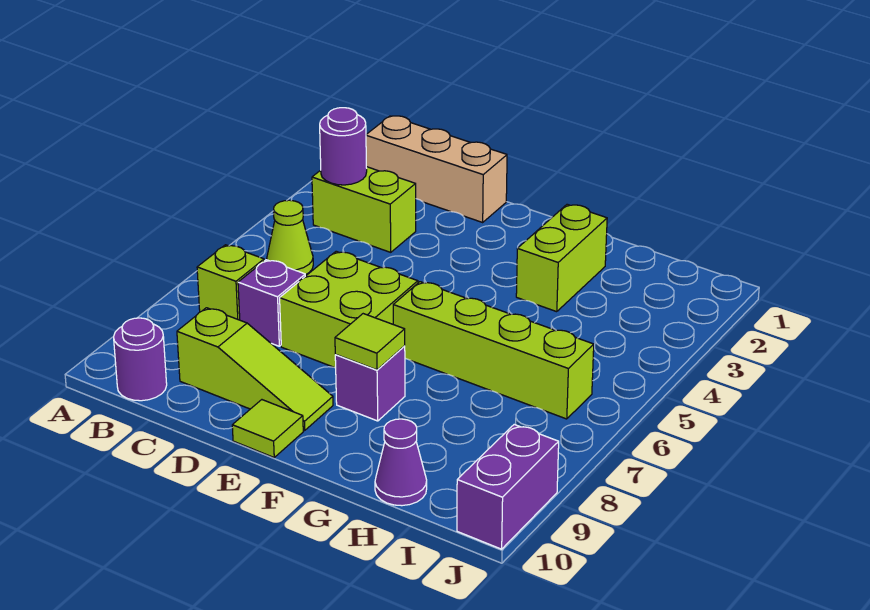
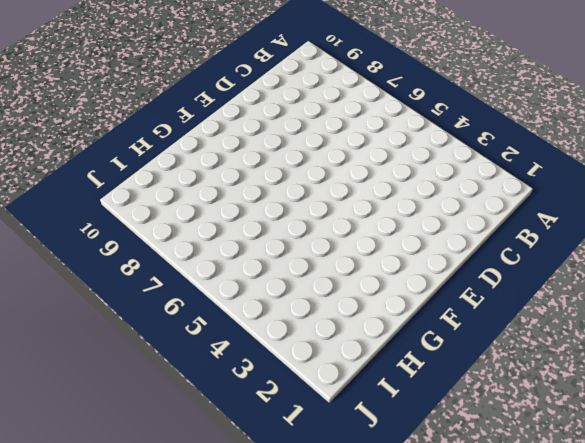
none -> tan 1x3 brick [366,116,507,222]
none -> lime 1x2 brick [312,167,416,252]
none -> lime 1x1 cone [267,200,313,275]

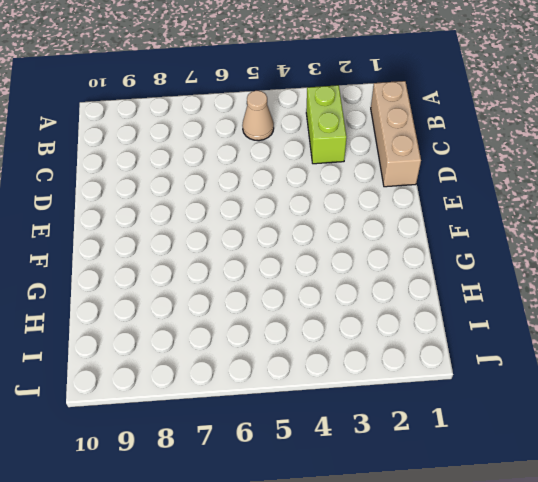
tan 1x1 cone [242,91,274,141] -> lime 1x1 cone [267,200,313,275]
none -> lime 1x1 brick [197,245,264,320]
none -> purple 1x1 round brick [114,318,167,401]
none -> purple 1x1 brick [238,260,305,346]

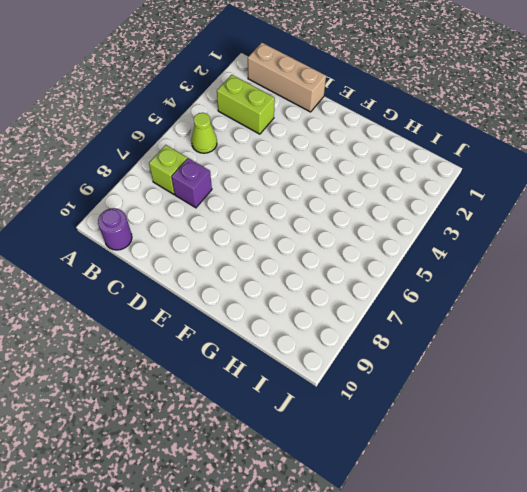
none -> lime 1x3 slope [177,308,333,430]
none -> lime 2x2 brick [280,251,418,368]
none -> lime 1x1 tile [232,400,303,457]

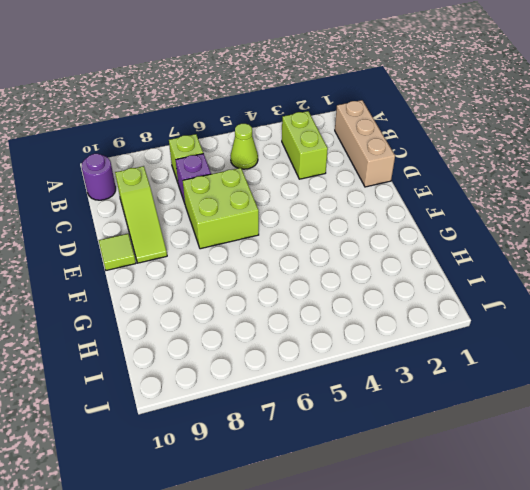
none -> lime 1x4 brick [393,282,594,419]
none -> purple 1x1 brick [335,346,405,421]
none -> lime 1x2 brick [516,204,607,312]

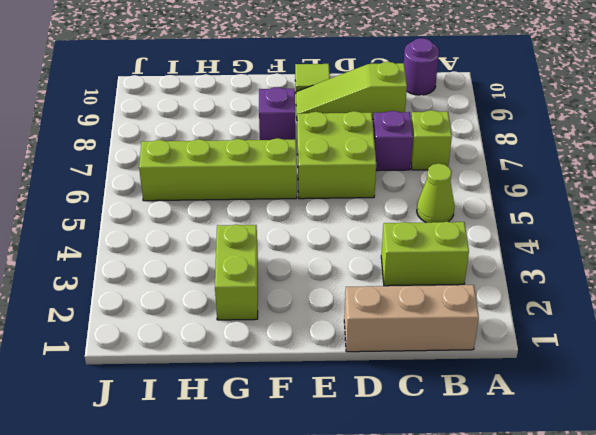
none -> purple 1x1 cone [375,419,427,506]
none -> purple 1x2 brick [457,425,559,549]
none -> purple 1x1 round brick [320,108,367,185]

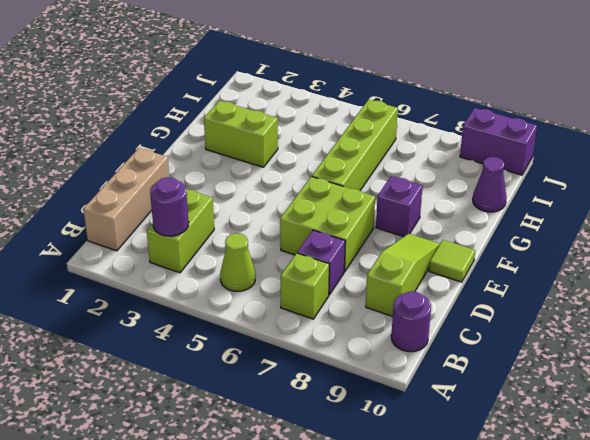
none -> lime 1x1 tile [335,314,405,370]

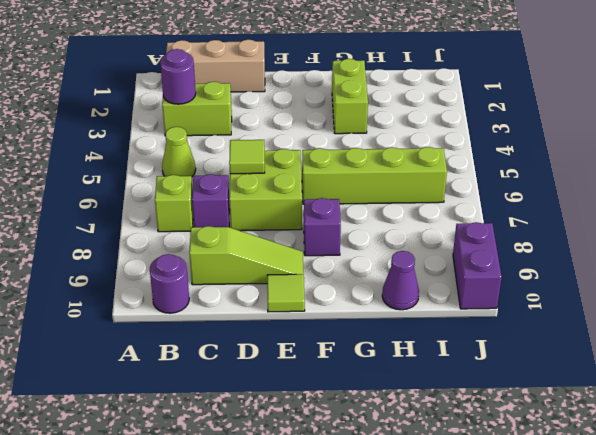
lime 1x1 tile [229,140,265,174] -> lime 1x1 tile moved to [335,314,405,370]

